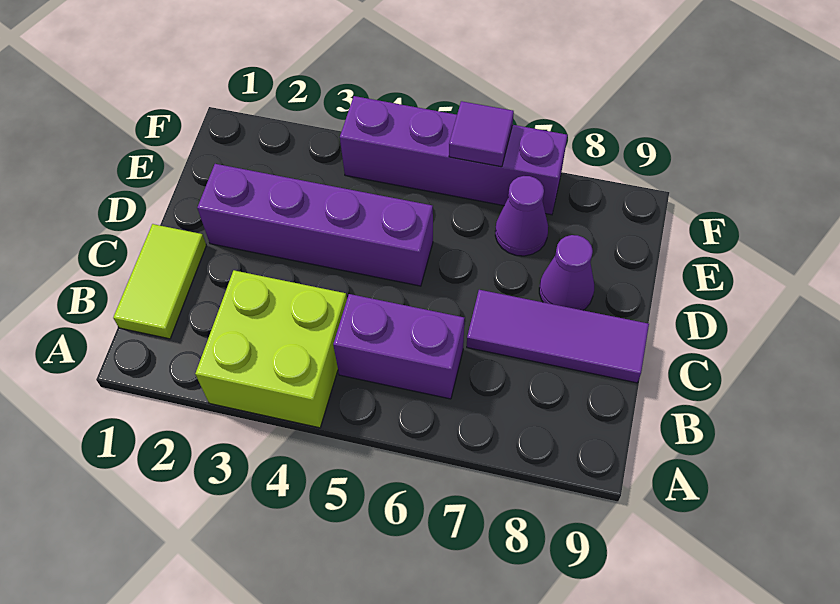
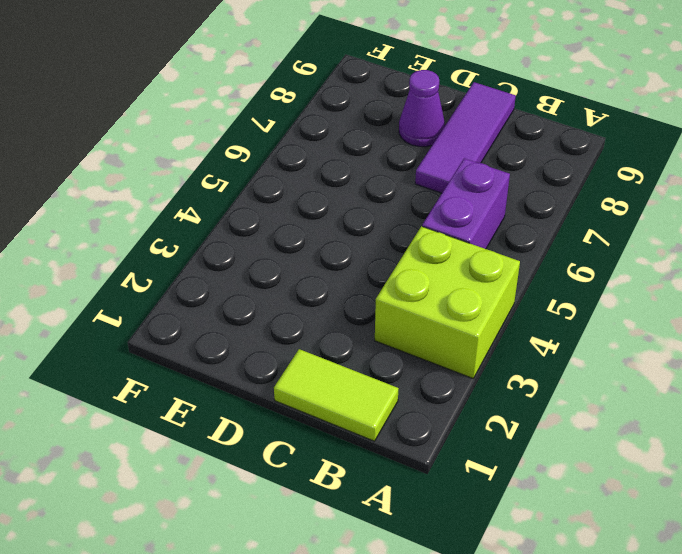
none -> purple 1x4 brick [197,164,433,286]
none -> purple 1x1 cone [495,176,548,256]

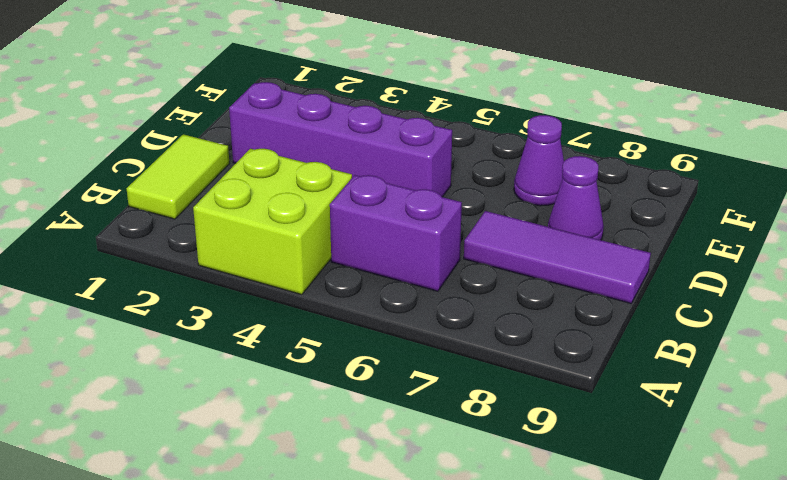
none -> purple 1x4 brick [340,96,568,215]
none -> purple 1x1 tile [449,101,514,167]

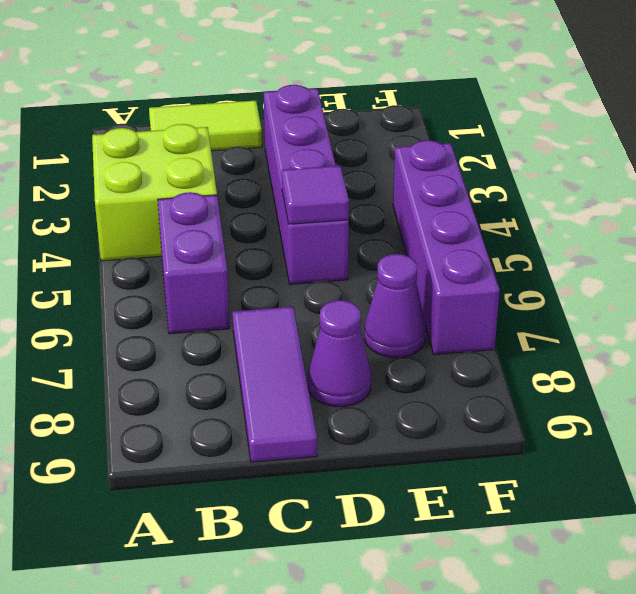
purple 1x1 tile [282,165,349,224] -> purple 1x1 tile moved to [449,101,514,167]

